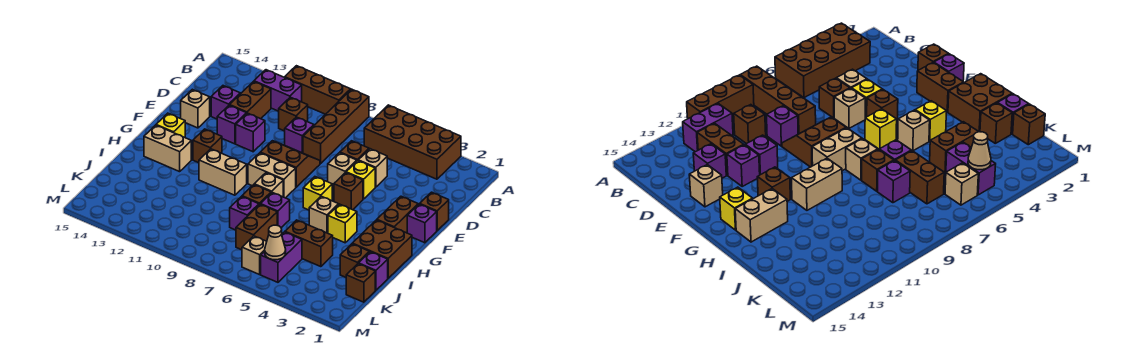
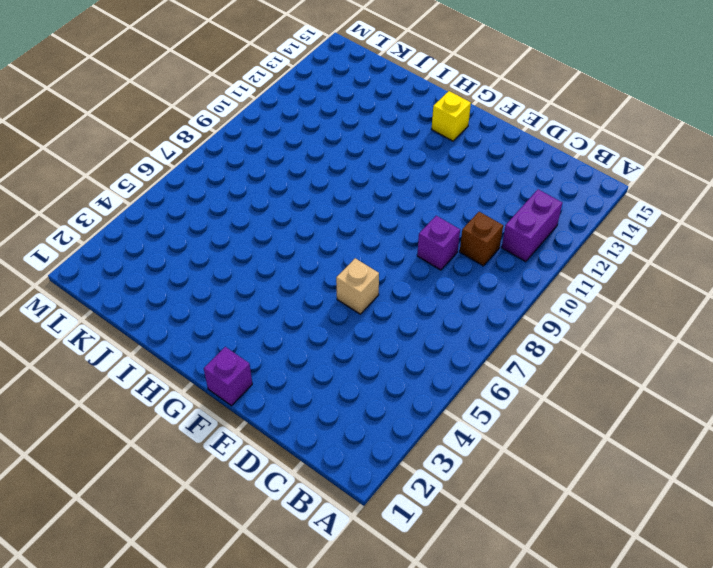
none -> brown 2x4 brick [364,105,461,179]
none -> brown 1x4 brick [303,89,369,164]
none -> brown 1x3 brick [285,66,351,114]
none -> brown 1x2 brick [230,82,271,119]

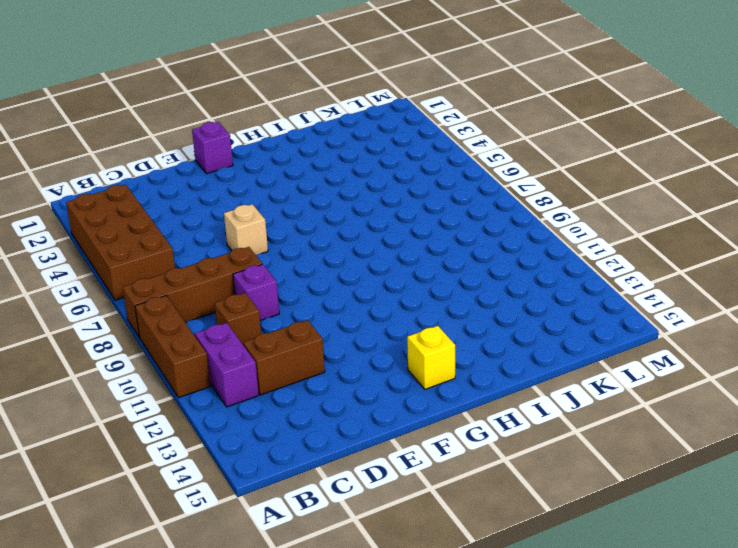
none -> tan 1x1 brick [358,149,387,187]
none -> brown 1x1 brick [340,141,369,161]
none -> purple 1x1 brick [211,86,240,119]
none -> brown 1x1 brick [420,192,449,231]

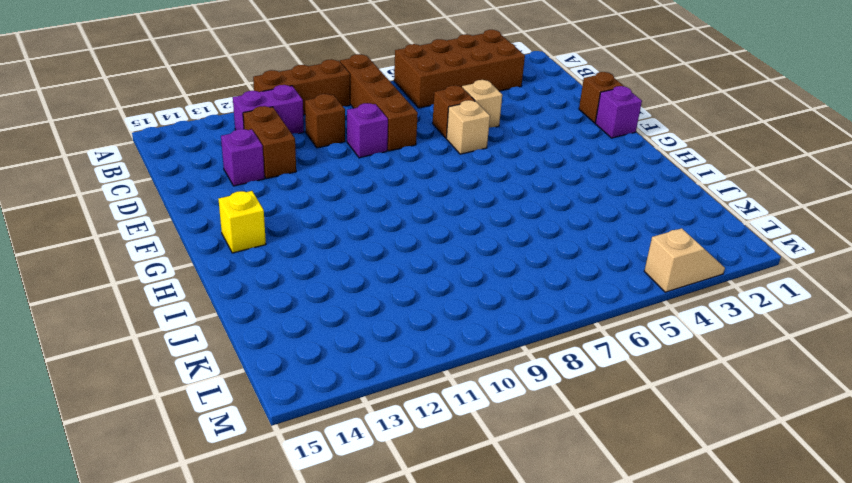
tan 1x2 slope [644,228,725,292] -> none
none -> yellow 1x1 brick [346,161,375,199]
none -> brown 2x2 slope [260,141,320,187]
none -> purple 1x1 brick [236,113,265,152]
none -> purple 1x1 brick [217,105,247,144]

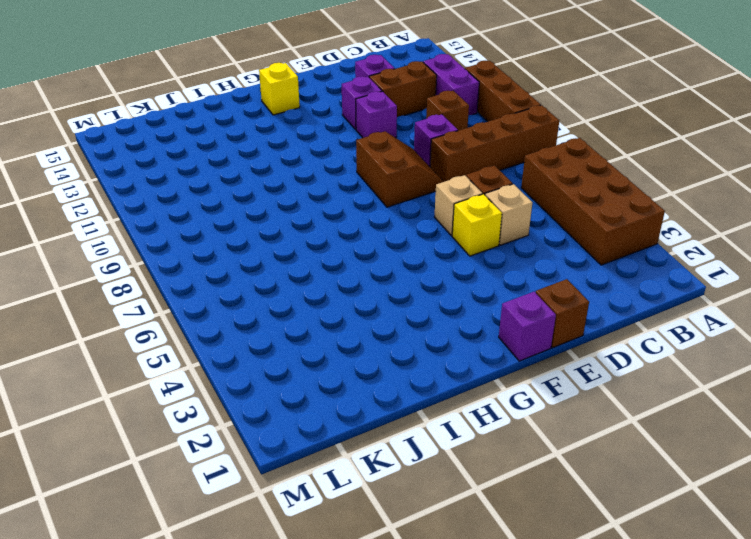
none -> tan 1x1 brick [181,89,210,128]
none -> brown 1x2 brick [377,196,418,233]
none -> brown 1x1 brick [334,172,363,210]
none -> yellow 1x1 brick [303,177,332,210]

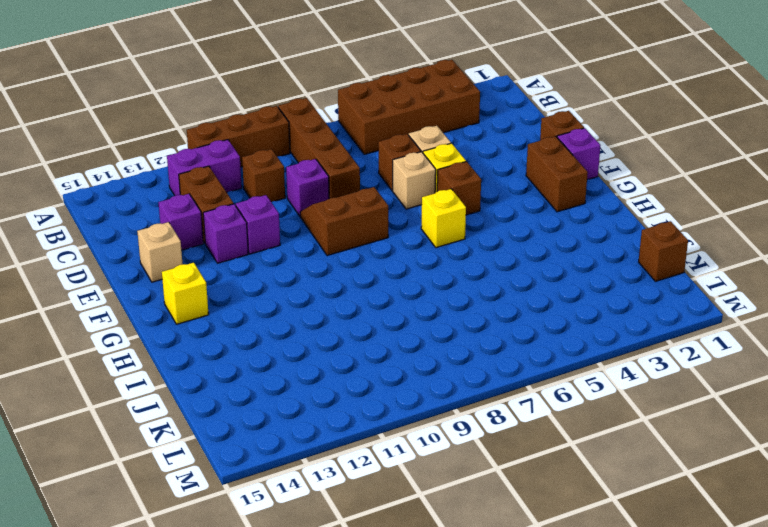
none -> tan 1x2 brick [248,153,296,198]
none -> brown 1x1 brick [193,129,222,163]
none -> brown 2x2 brick [352,220,412,278]
none -> yellow 1x1 brick [328,204,357,243]

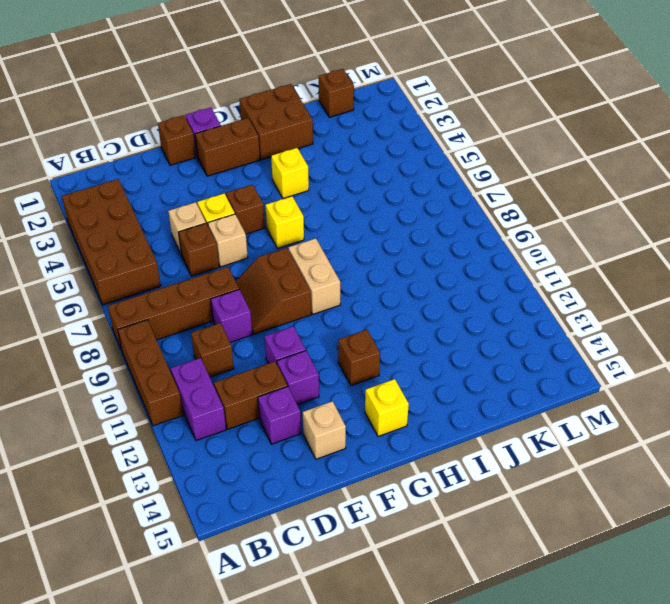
none -> tan 1x1 brick [309,196,339,233]
none -> tan 1x1 brick [254,173,283,197]
none -> tan 1x2 brick [199,149,247,195]
none -> tan 1x2 brick [144,125,191,172]

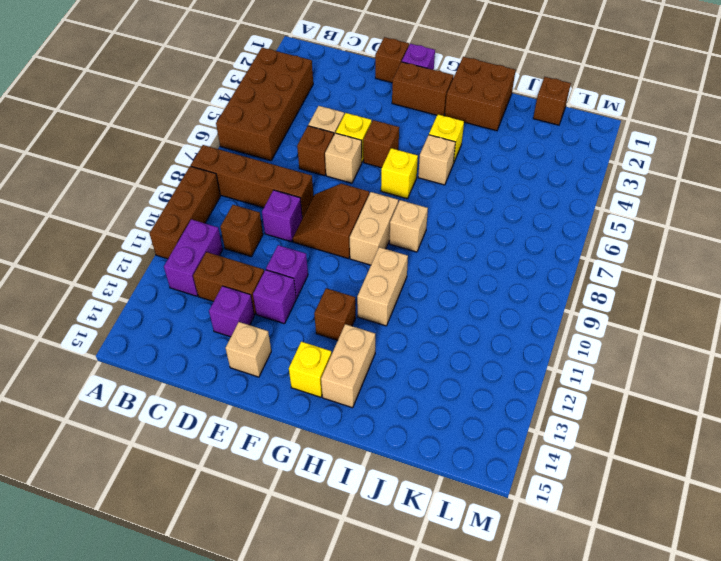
none -> purple 1x1 brick [261,192,290,228]
none -> brown 1x1 brick [242,185,271,205]
none -> purple 1x1 brick [359,252,388,290]
none -> brown 1x1 brick [340,244,369,277]

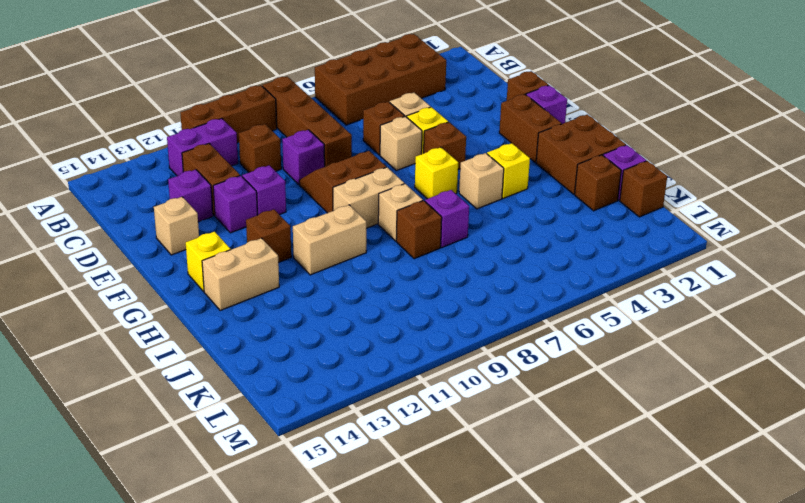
none -> brown 1x2 brick [285,220,333,267]
none -> brown 1x2 brick [236,204,277,250]
none -> purple 1x1 brick [230,196,259,230]
none -> purple 1x2 brick [261,232,302,282]

